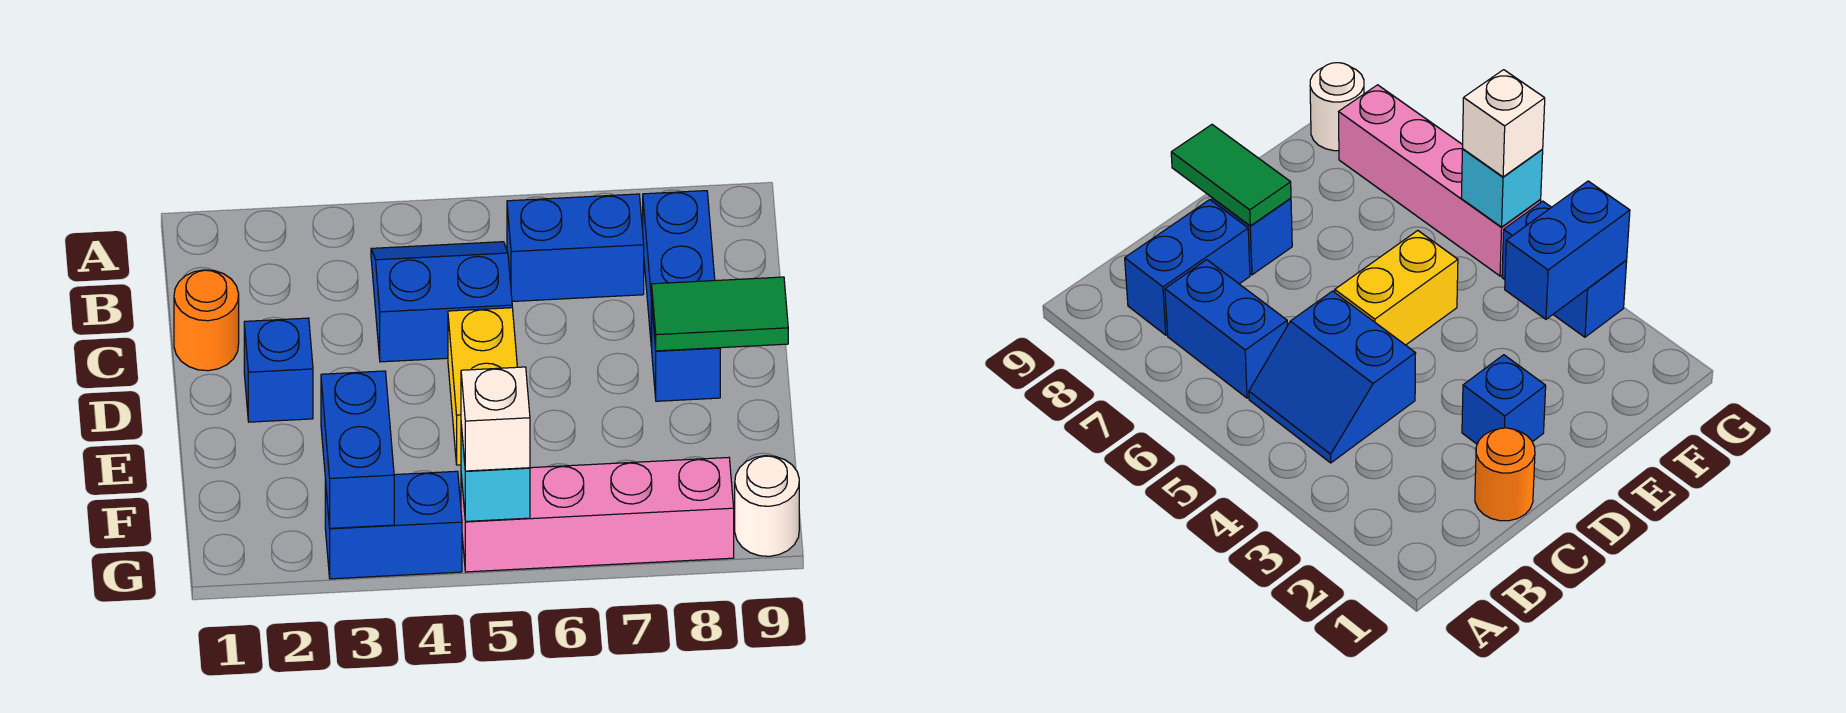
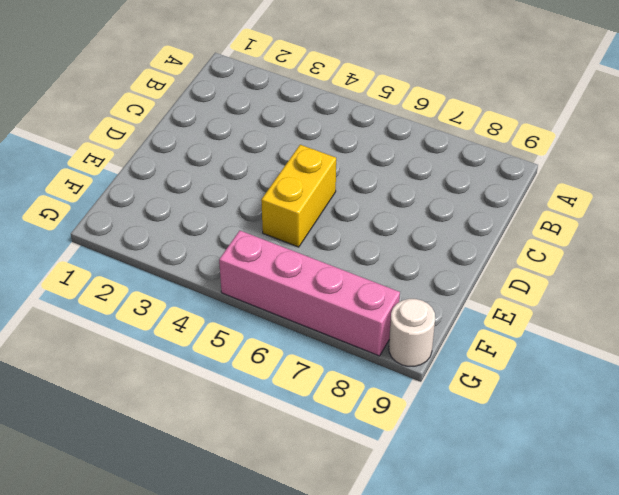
none -> blue 2x2 slope [371,242,512,362]
none -> blue 1x2 brick [507,194,644,301]
none -> blue 1x2 brick [643,191,715,348]

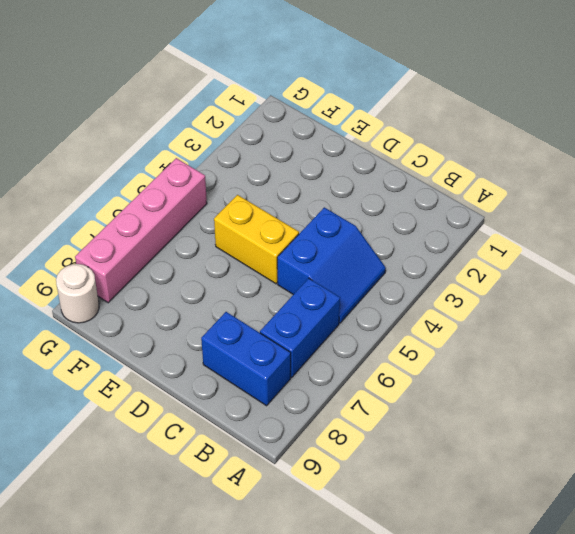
none -> orange 1x1 round brick [174,270,239,371]
none -> blue 1x1 brick [244,318,313,422]
none -> blue 1x1 brick [652,312,720,401]

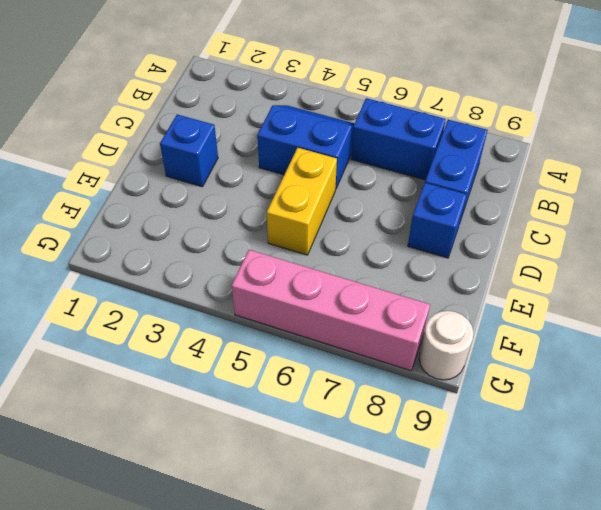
none -> orange 1x1 round brick [174,270,239,371]
none -> blue 1x2 brick [325,471,462,579]
none -> green 1x2 tile [652,277,788,351]

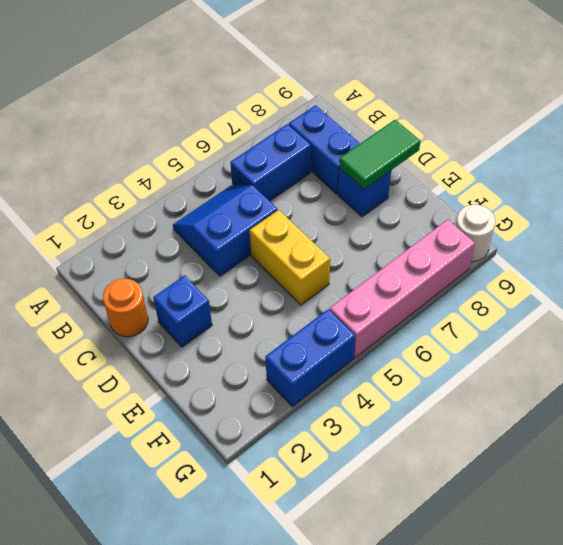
none -> blue 1x2 brick [321,371,394,528]
none -> cyan 1x1 brick [461,425,530,521]
none -> white 1x1 brick [461,367,530,471]

